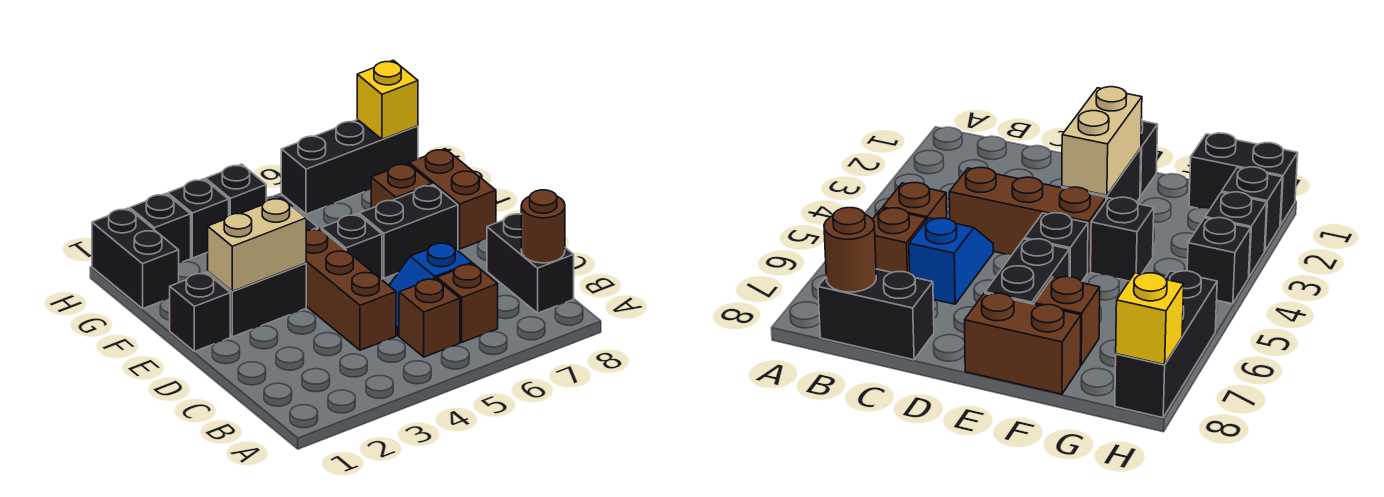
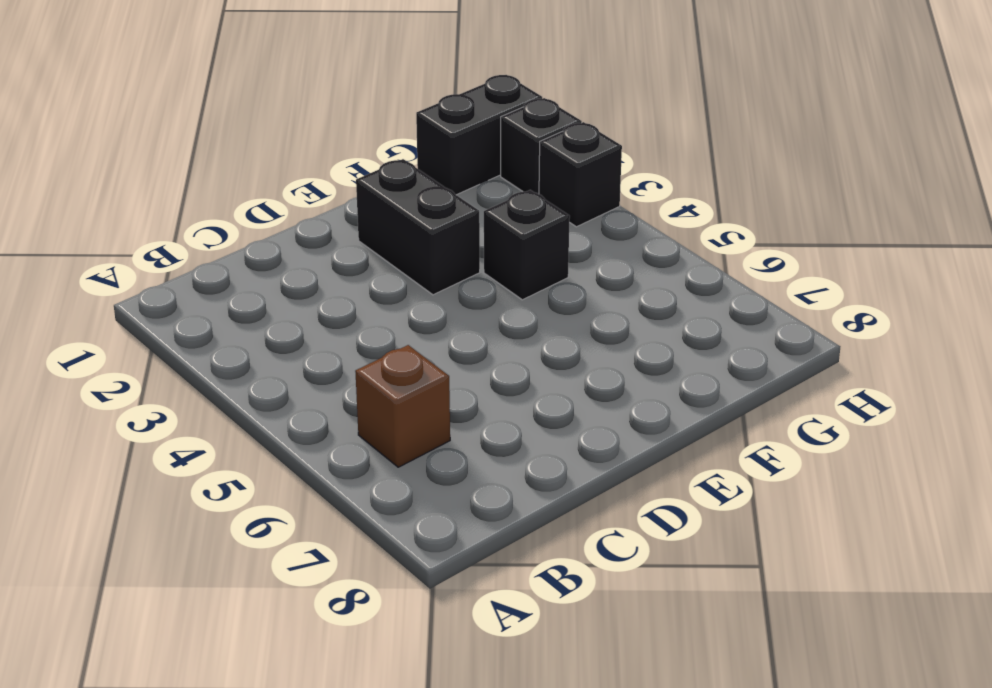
none -> brown 1x1 brick [399,278,460,357]
none -> black 1x2 brick [487,214,574,313]
none -> brown 1x3 brick [306,229,396,350]

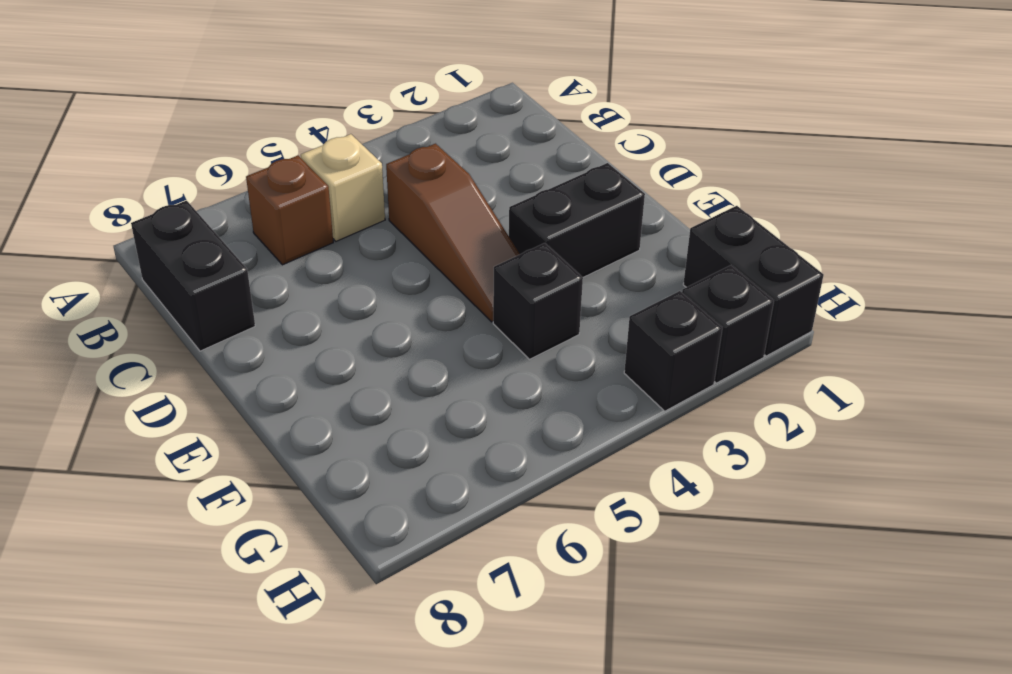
tan 1x1 brick [301,134,385,241] -> brown 1x1 brick [399,278,460,357]
brown 1x3 slope [386,144,520,322] -> brown 1x3 brick [306,229,396,350]
none -> blue 1x2 slope [389,242,472,336]
none -> black 1x1 brick [170,272,230,351]
none -> black 1x1 brick [321,214,382,279]

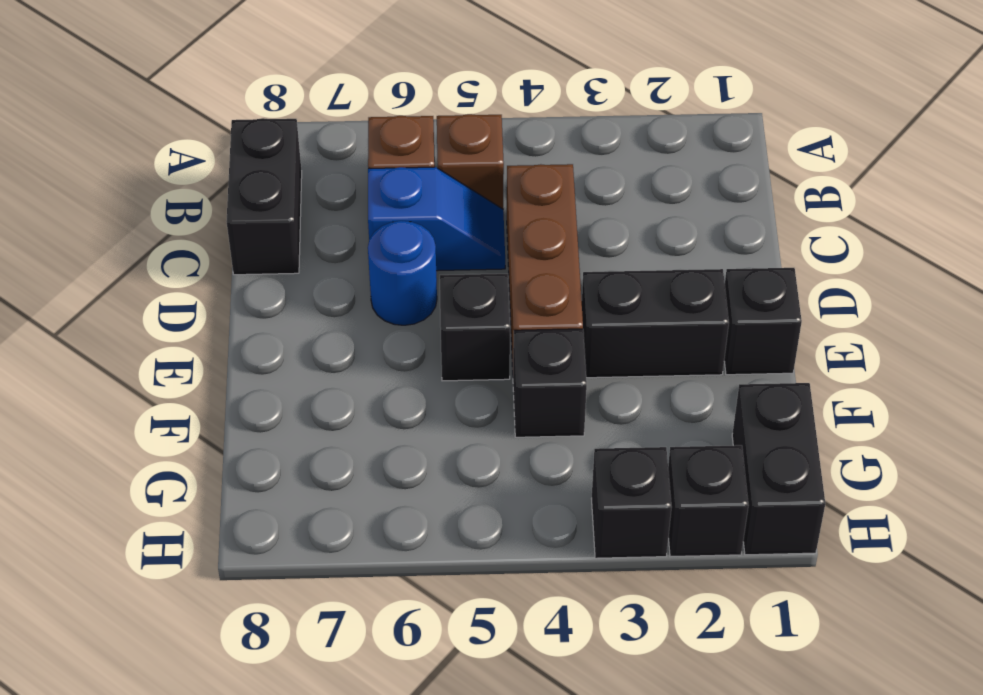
blue 1x1 round brick [368,221,437,325] -> none
none -> black 1x2 brick [359,185,458,278]
none -> brown 1x2 brick [409,149,496,249]
none -> brown 1x1 brick [371,163,432,208]

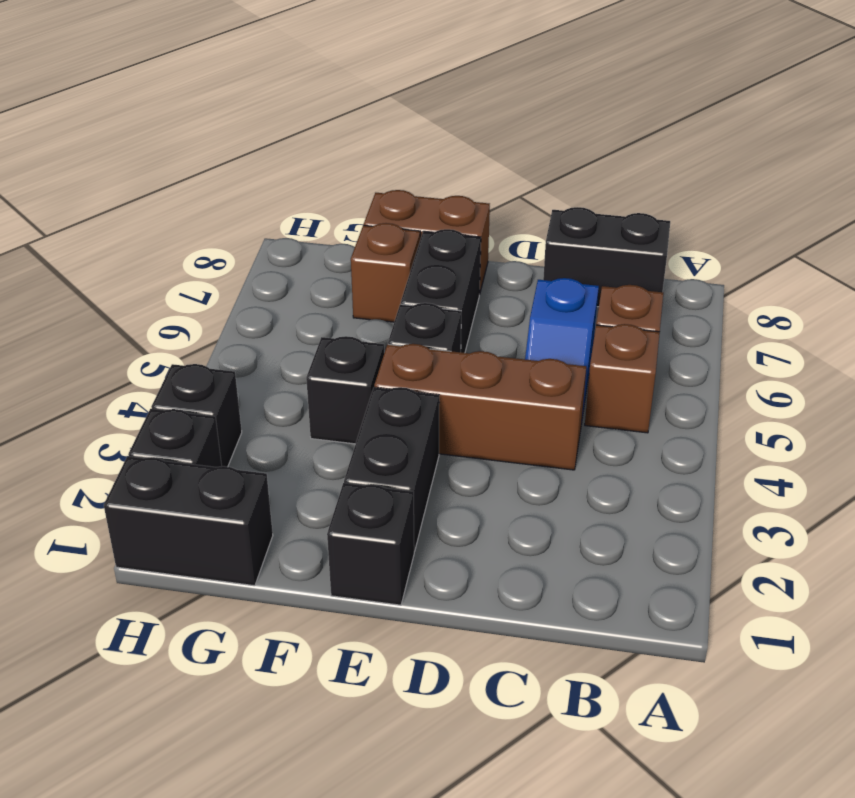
none -> black 1x1 brick [206,164,266,215]
none -> black 1x3 brick [281,120,418,214]
none -> brown 1x1 round brick [521,190,565,263]

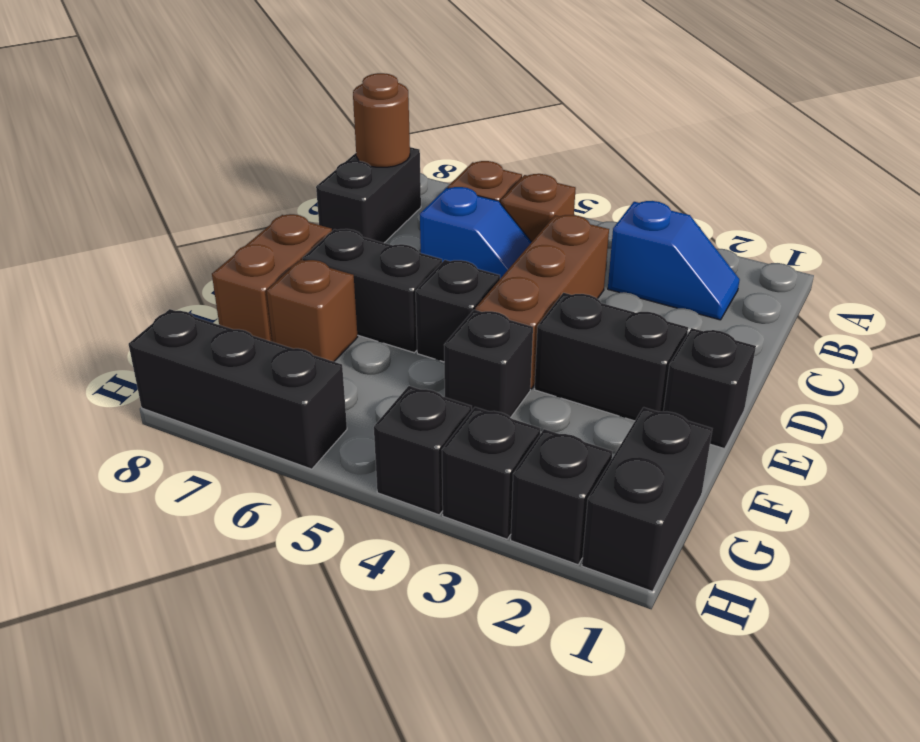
blue 1x2 slope [608,201,740,320] -> none
none -> tan 1x2 brick [208,198,306,291]
none -> yellow 1x1 brick [357,60,418,139]

